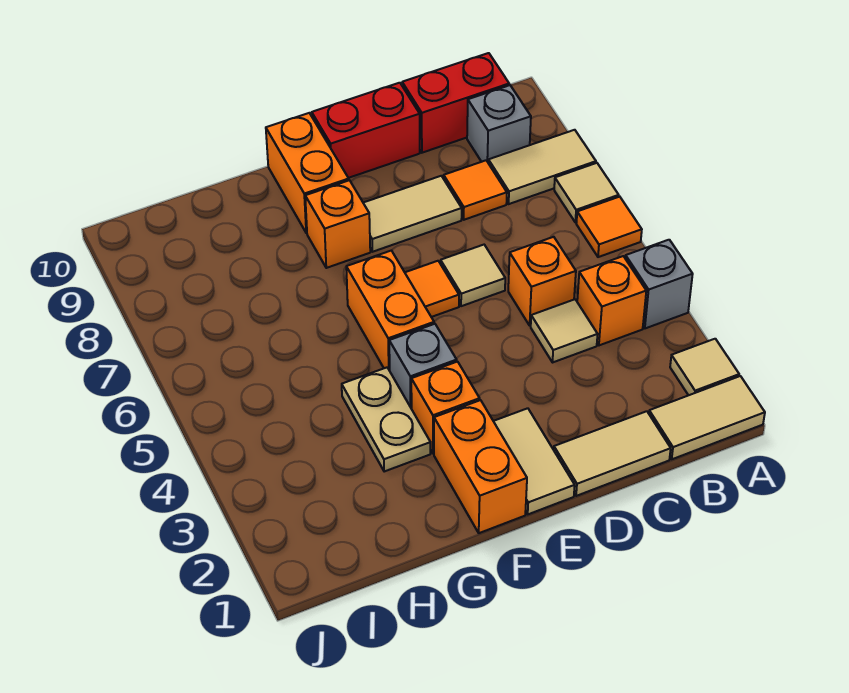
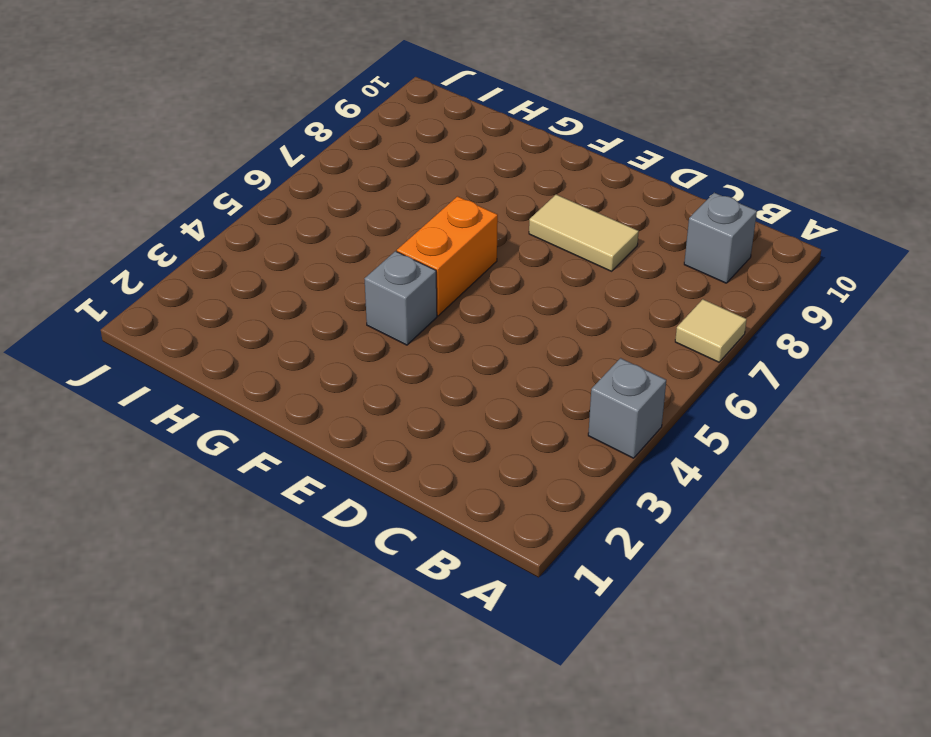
none -> tan 1x2 tile [649,376,765,459]
none -> tan 1x1 tile [670,339,739,395]
none -> orange 1x1 tile [576,197,642,257]

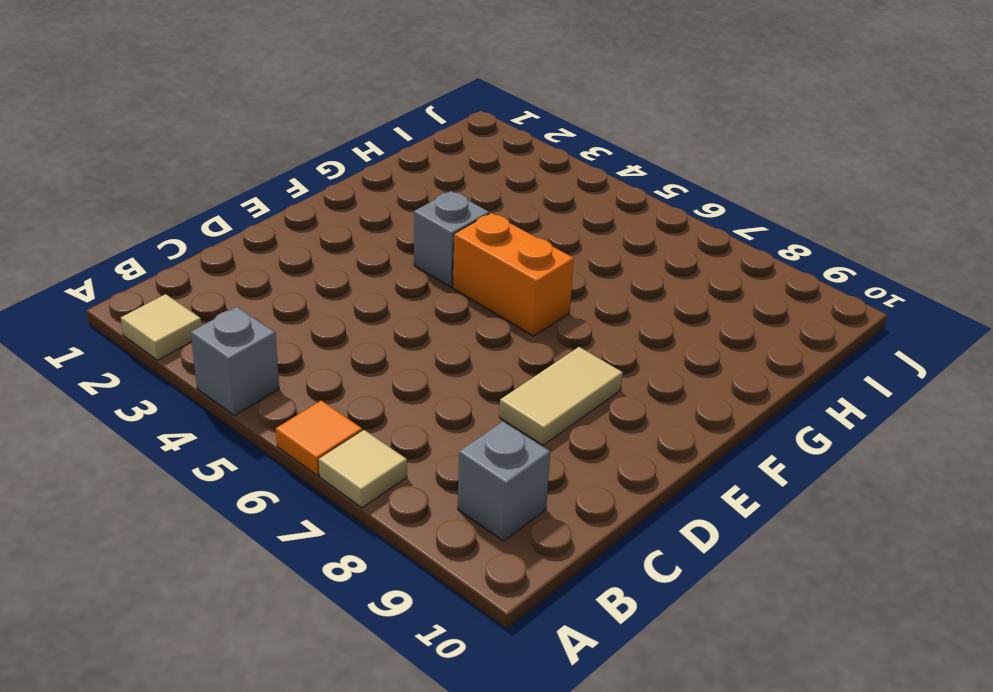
none -> tan 1x2 tile [649,376,765,459]
none -> tan 1x2 tile [488,130,596,204]
none -> orange 1x1 brick [577,256,646,345]

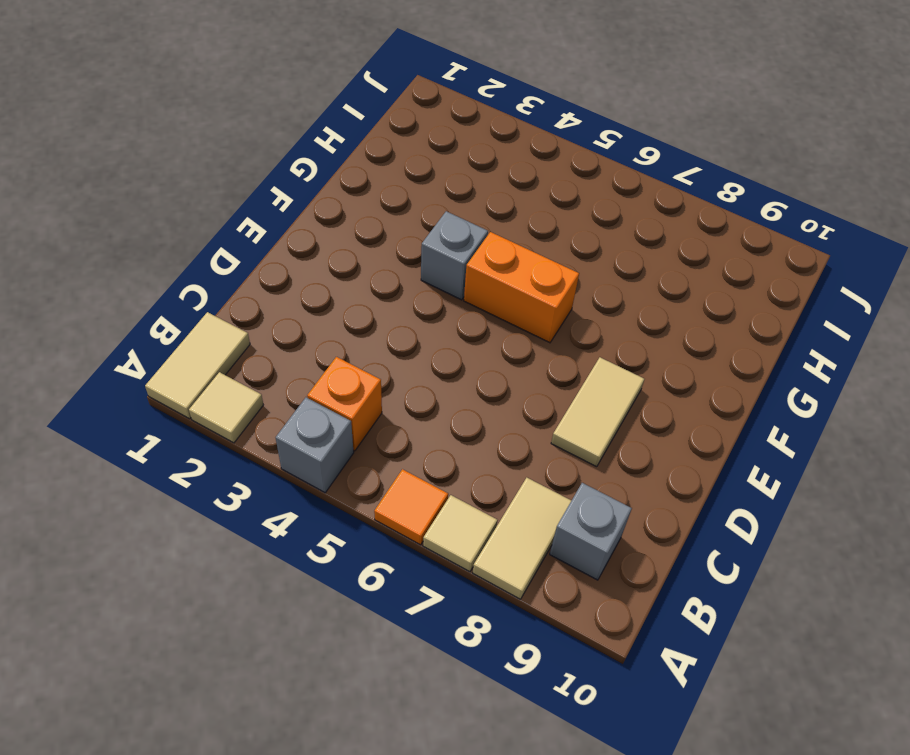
none -> red 1x2 brick [402,53,509,153]
none -> tan 1x2 tile [554,411,671,496]
none -> tan 1x1 tile [531,299,598,363]

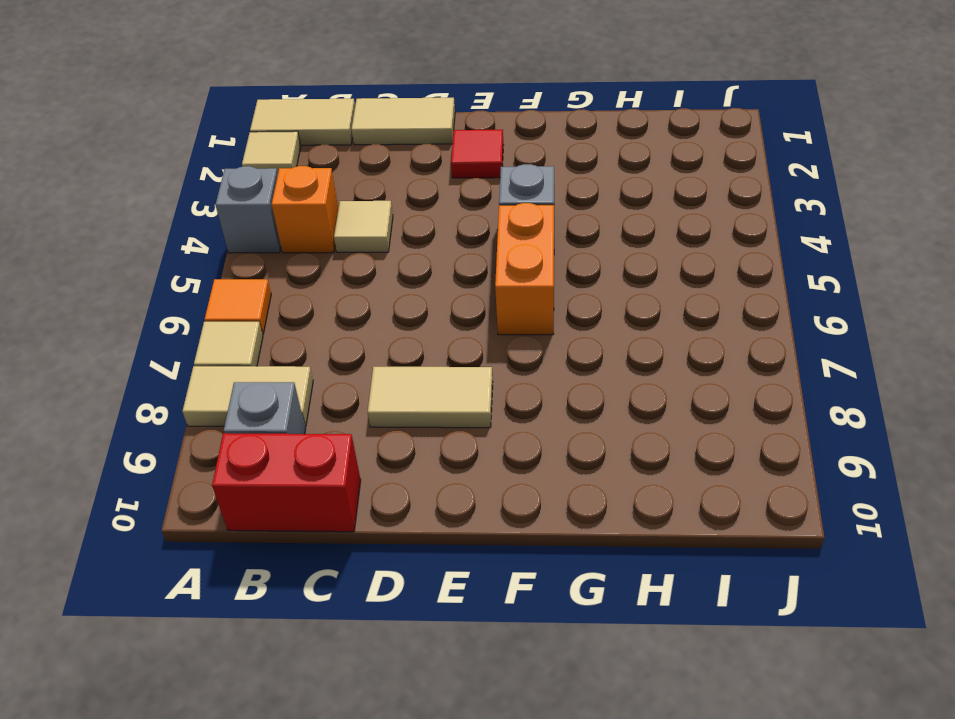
red 1x1 tile [451,130,503,178] -> tan 1x2 tile [494,408,575,514]
none -> orange 1x1 brick [508,237,576,326]
none -> orange 1x1 tile [444,160,507,220]
none -> tan 1x1 tile [441,245,505,306]

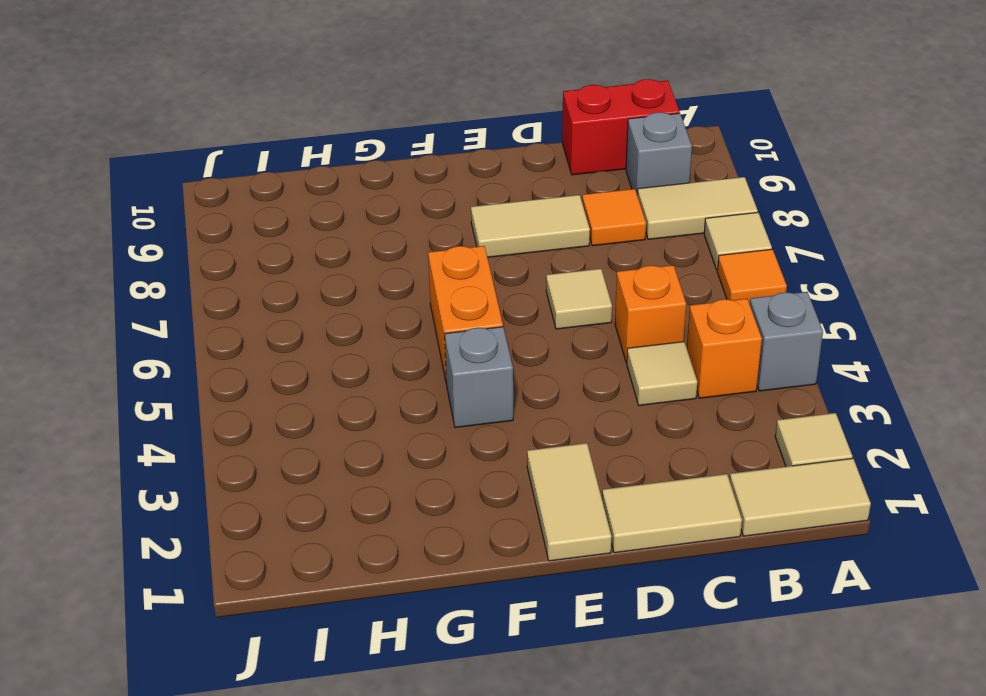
none -> red 1x2 brick [312,83,420,178]
none -> orange 1x1 tile [405,261,459,317]
none -> orange 1x2 brick [434,400,527,533]

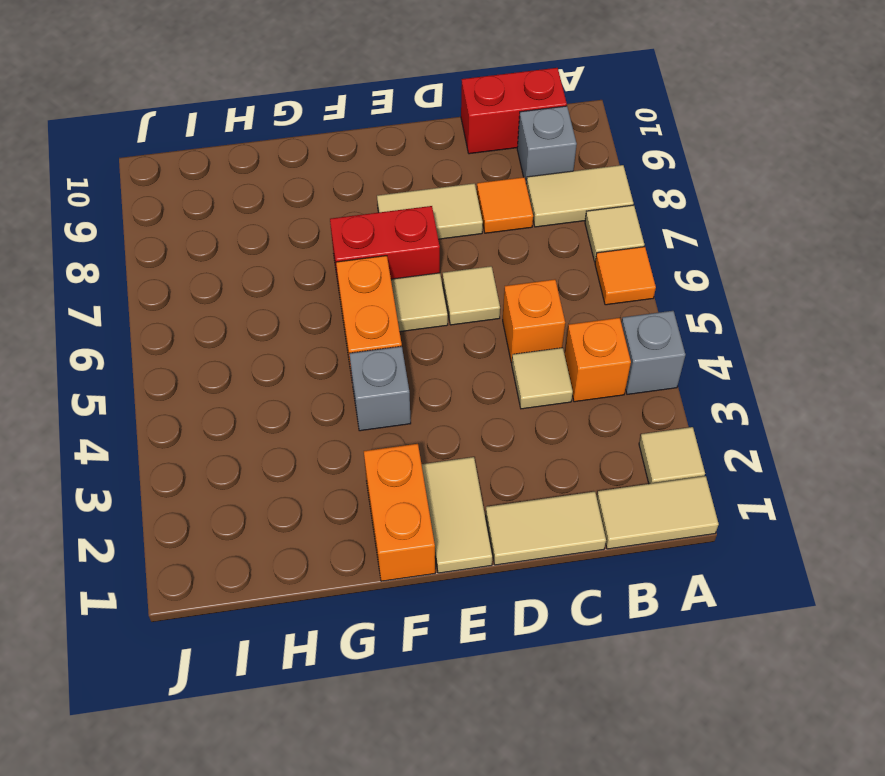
tan 1x1 tile [391,273,448,332] -> orange 1x1 tile [405,261,459,317]
red 1x2 brick [330,206,440,288] -> red 1x2 brick moved to [312,83,420,178]
none -> orange 1x1 brick [411,362,480,453]
none -> orange 1x1 brick [305,180,370,268]
none -> orange 1x2 brick [266,113,349,233]

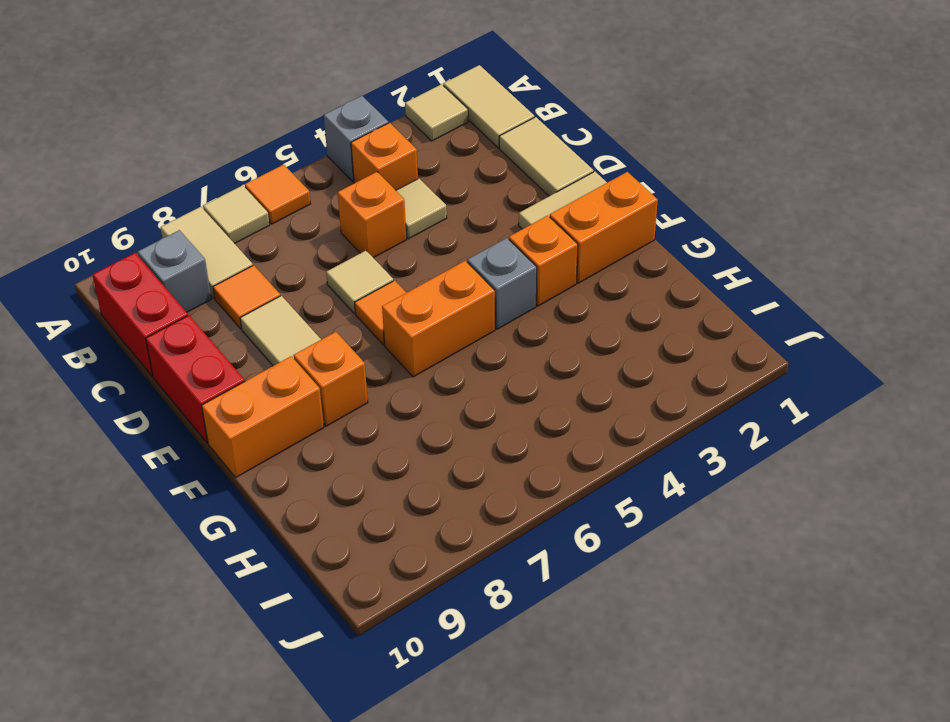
none -> tan 1x2 plate [342,368,430,472]

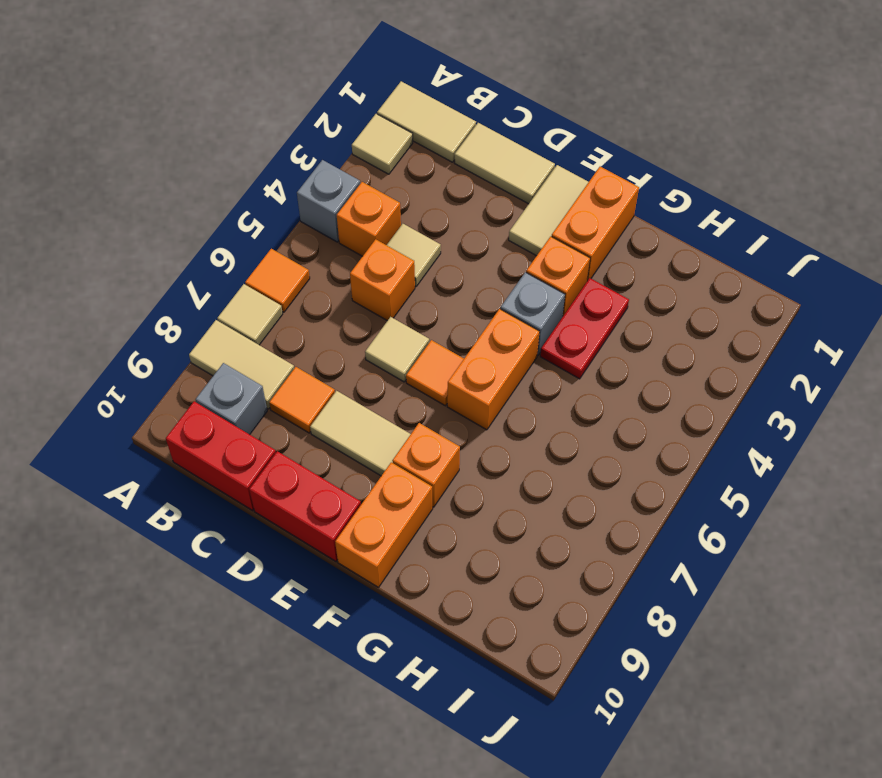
red 1x2 plate [540,278,629,379] -> tan 1x2 plate [342,368,430,472]

